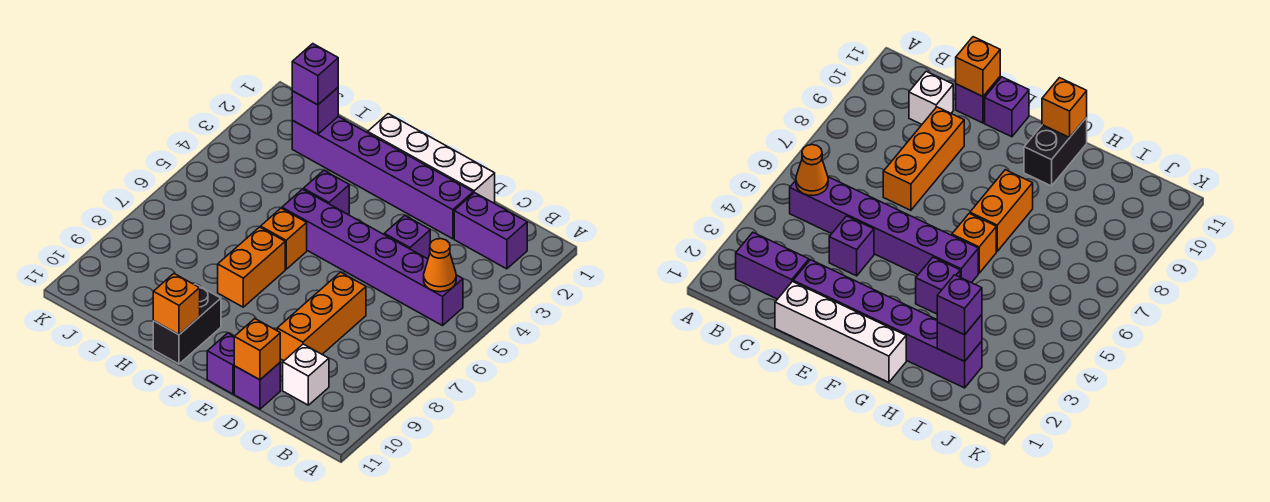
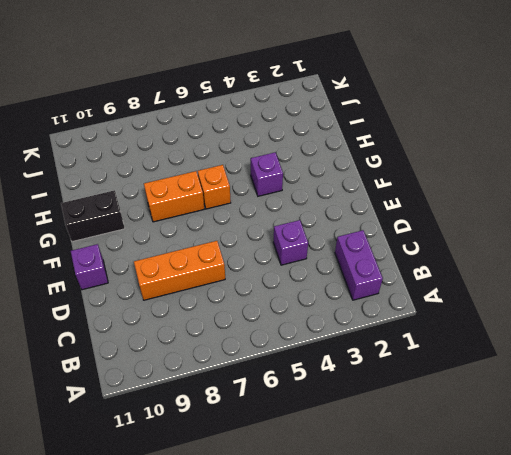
none -> purple 1x6 brick [282,189,463,326]
none -> white 1x1 brick [283,344,329,405]
none -> white 1x4 brick [368,114,495,203]

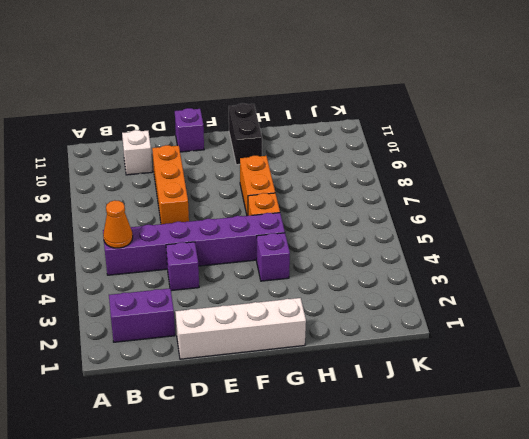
none -> purple 1x6 brick [292,117,473,239]
none -> purple 1x1 brick [234,363,280,409]
none -> orange 1x1 brick [234,319,280,380]

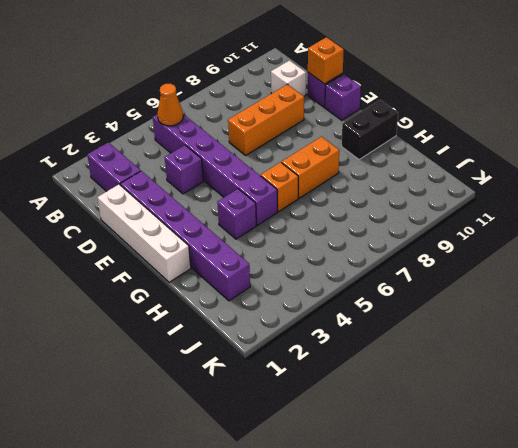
none -> orange 1x1 brick [153,274,200,335]
none -> purple 1x1 brick [292,88,338,134]
none -> purple 1x1 brick [292,44,338,105]

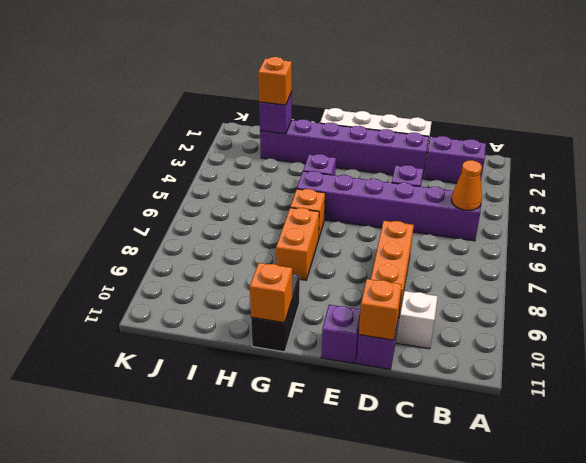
orange 1x1 brick [258,57,292,105] -> purple 1x1 brick [292,44,338,105]

